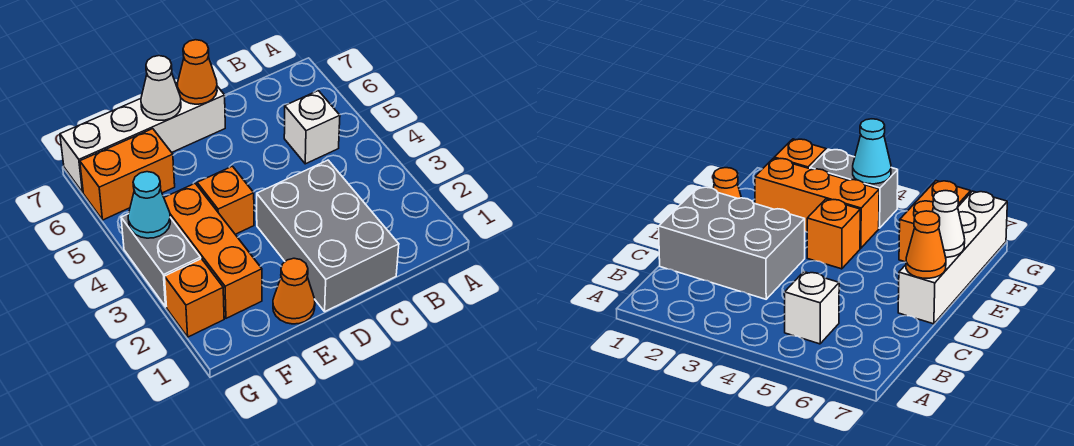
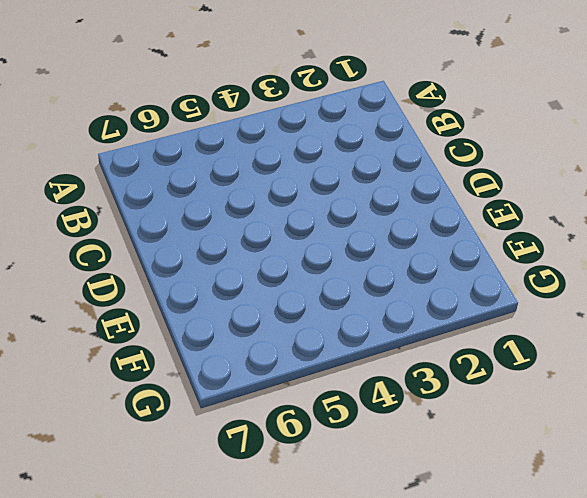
none -> white 1x1 brick [284,91,340,164]
none -> grey 2x3 brick [257,160,399,311]
none -> white 1x4 brick [60,82,225,192]

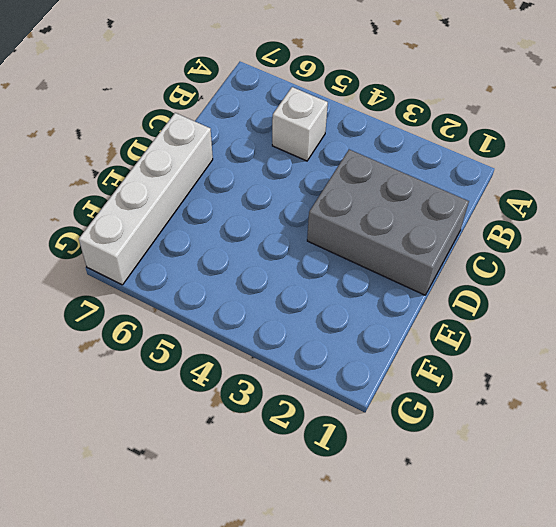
none -> orange 1x1 cone [273,258,315,324]
none -> orange 1x1 brick [197,166,254,234]
none -> orange 1x3 brick [164,183,262,318]

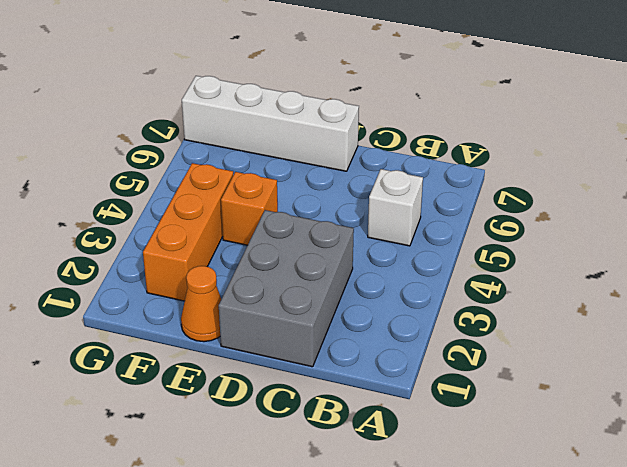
none -> orange 1x2 brick [80,129,175,220]
none -> orange 1x1 brick [165,259,224,337]
none -> grey 1x2 brick [121,214,201,307]

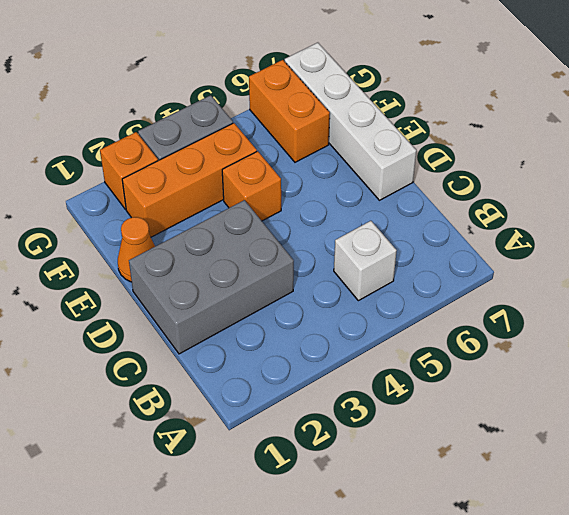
none -> orange 1x1 cone [177,40,217,104]
none -> white 1x1 cone [141,56,181,120]
none -> cyan 1x1 cone [128,172,170,238]

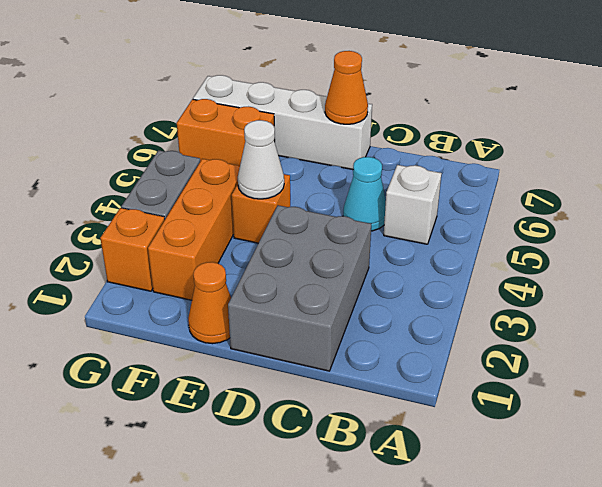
cyan 1x1 cone [343,157,386,231] -> cyan 1x1 cone moved to [128,172,170,238]
white 1x1 cone [238,120,284,199] -> white 1x1 cone moved to [141,56,181,120]

